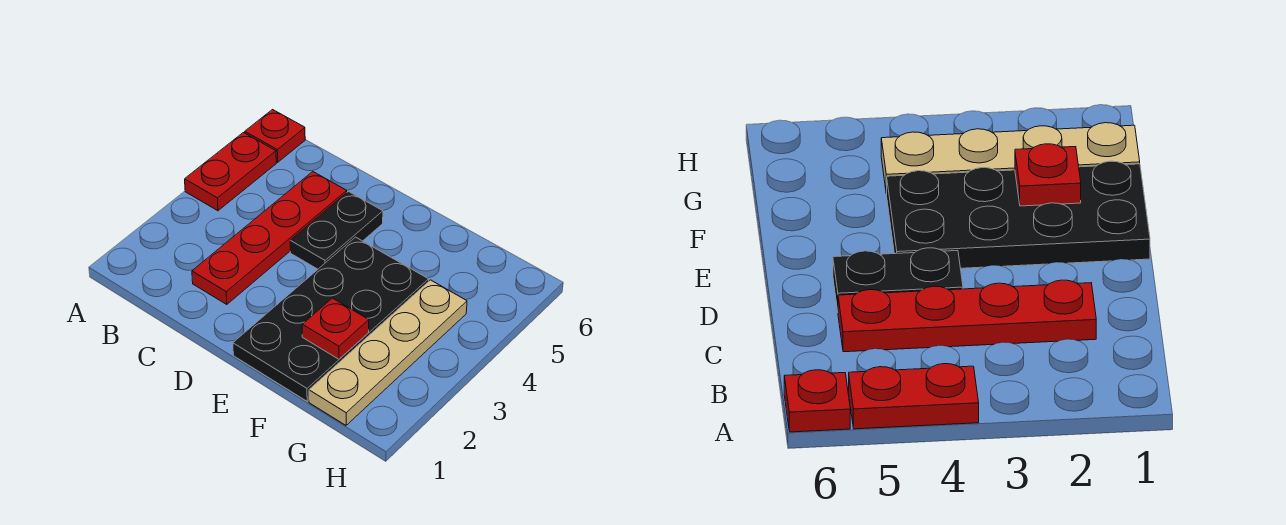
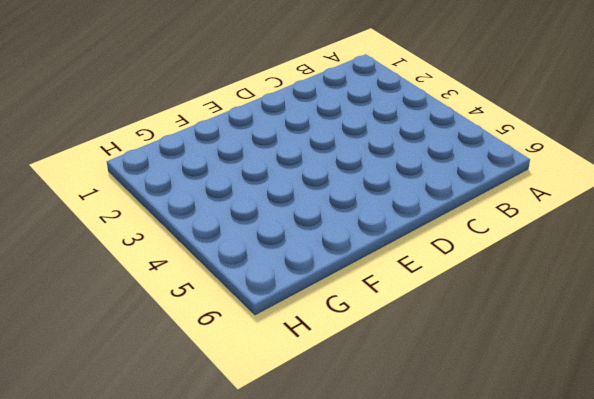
none -> red 1x2 plate [185,133,276,211]
none -> red 1x1 plate [245,110,305,162]

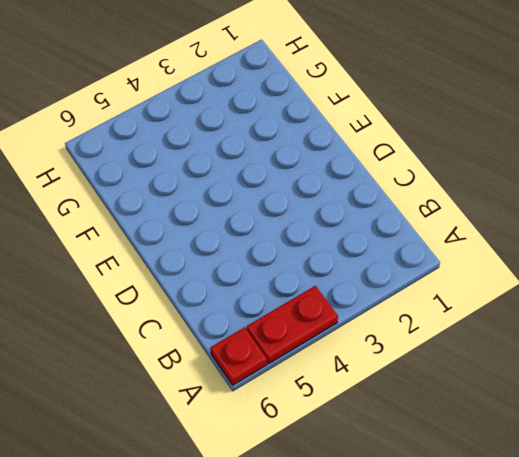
none -> red 1x4 plate [192,172,347,305]
none -> black 1x2 plate [290,192,383,269]

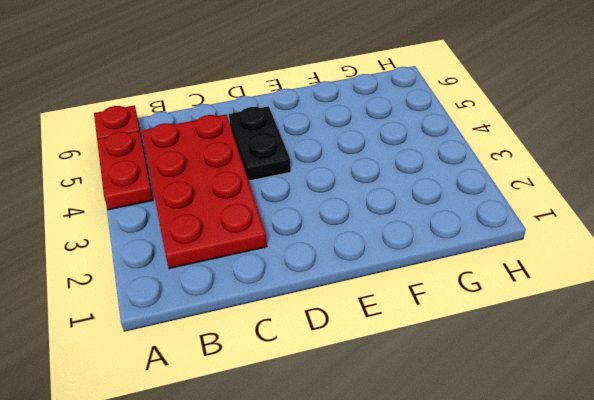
red 2x4 plate [142,115,267,269] -> red 1x4 plate [192,172,347,305]
none -> black 2x4 plate [233,237,429,401]
none -> tan 1x4 plate [309,280,467,425]

